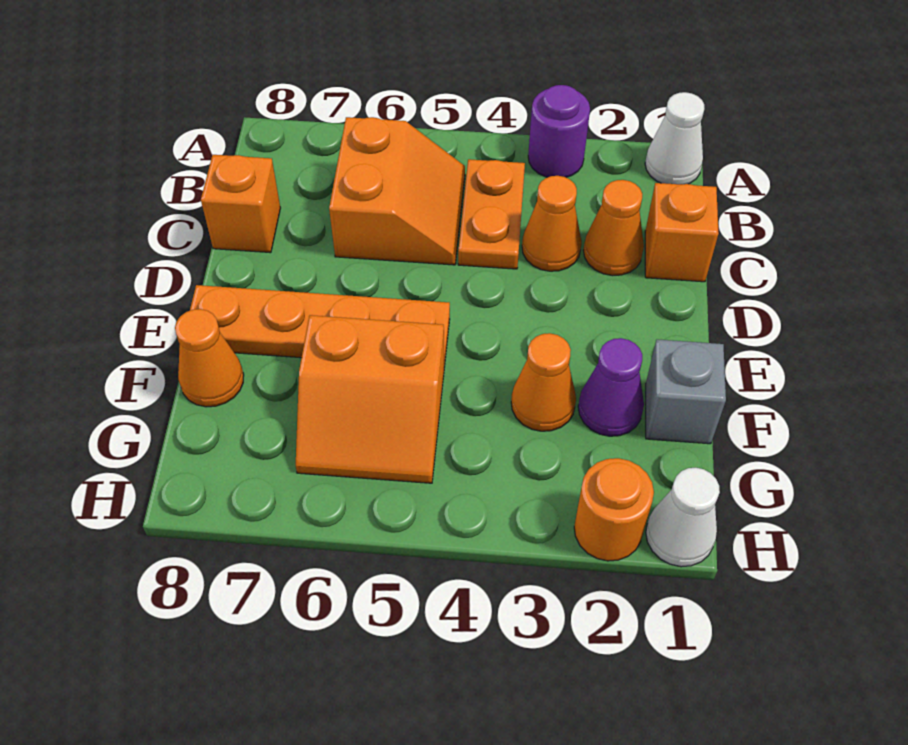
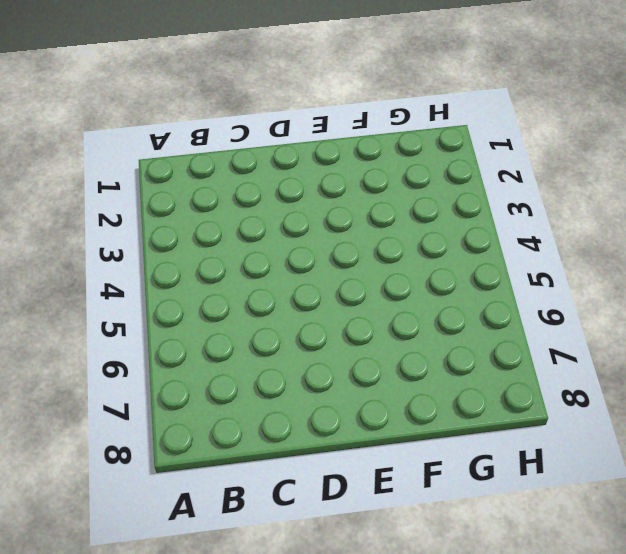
none -> white 1x1 cone [645,92,704,184]
none -> purple 1x1 round brick [528,85,590,177]
none -> orange 1x2 plate [458,159,525,269]

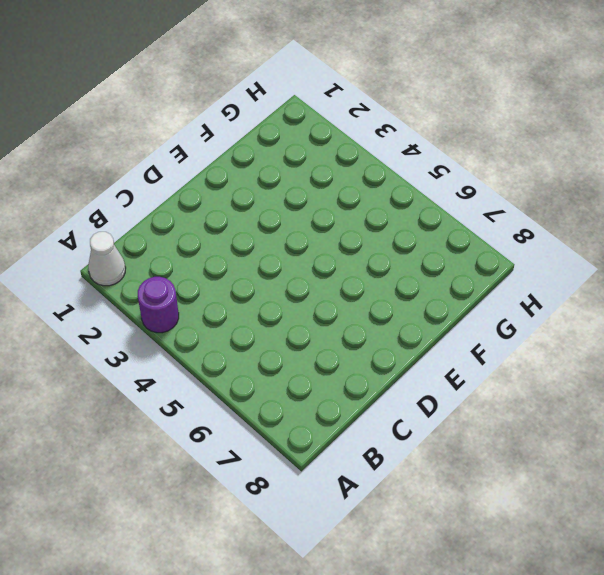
none -> orange 1x2 plate [458,159,525,269]
none -> orange 2x2 slope [329,117,465,265]
none -> orange 1x1 brick [645,183,719,282]

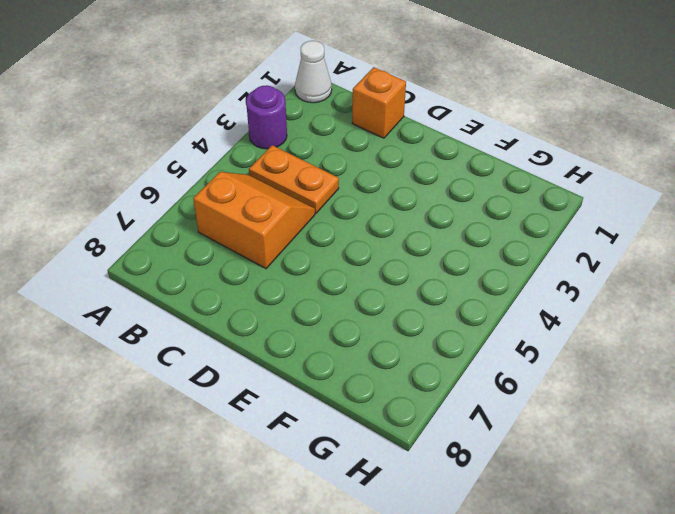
none -> orange 1x1 cone [584,180,644,276]
none -> orange 1x1 cone [522,176,582,271]
none -> orange 1x1 brick [201,155,280,253]

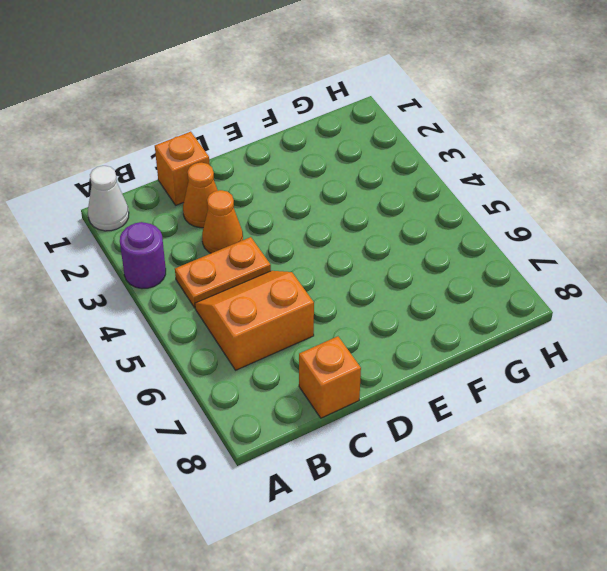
none -> orange 1x4 plate [190,285,450,367]
none -> grey 1x1 brick [646,339,726,444]
none -> purple 1x1 cone [578,338,644,436]

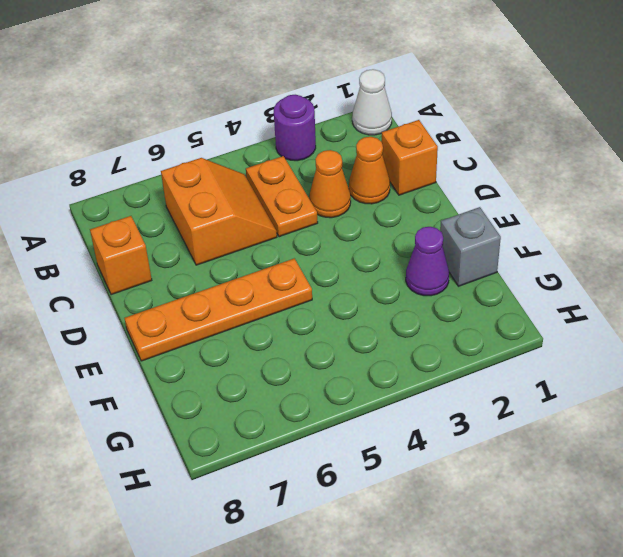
none -> orange 1x1 cone [511,333,576,431]
none -> orange 2x2 slope [296,315,444,483]
none -> orange 1x1 cone [175,309,244,407]

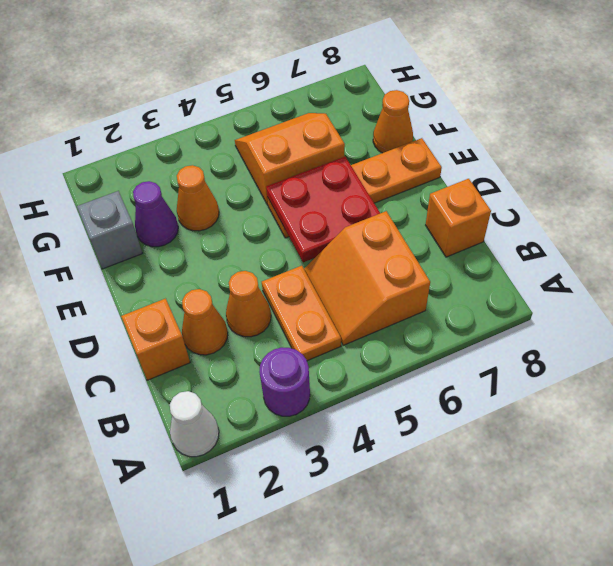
red 2x2 plate [266,157,380,262] -> none
none -> white 1x1 cone [646,468,720,567]
none -> orange 1x1 round brick [574,458,654,561]

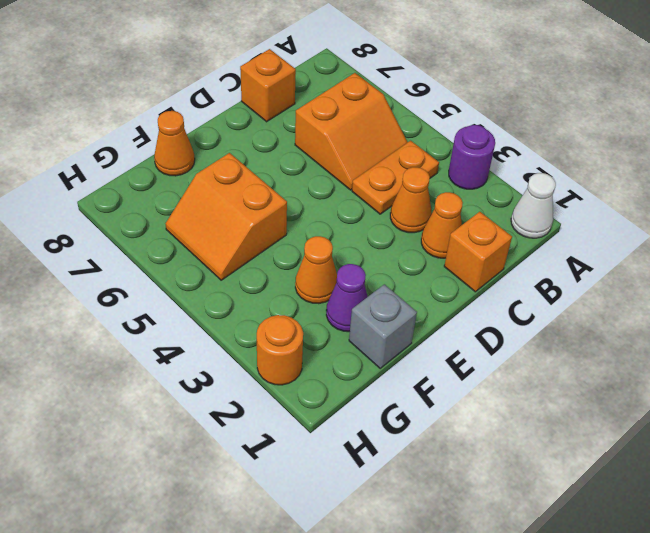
none -> orange 1x4 plate [190,285,450,367]
none -> white 1x1 cone [646,468,720,567]

